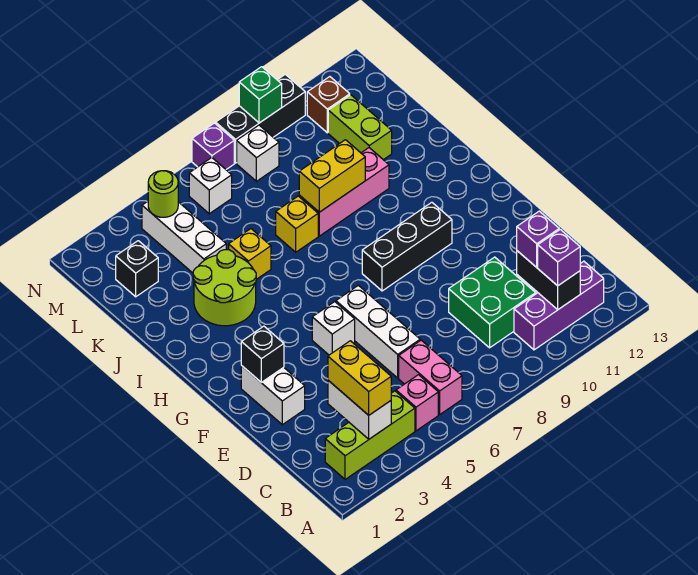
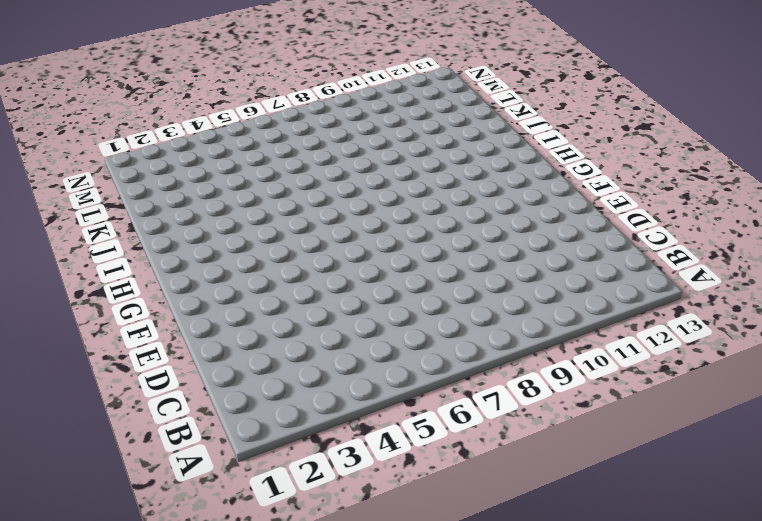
none -> lime 1x3 brick [325,391,415,479]
none -> pink 1x1 brick [396,375,438,431]
none -> pink 1x2 brick [399,340,462,415]
none -> purple 1x3 brick [514,261,604,350]

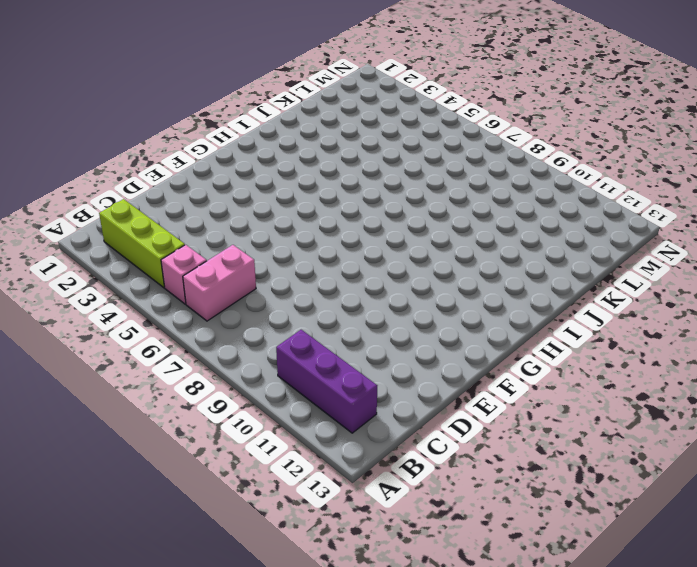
none -> green 2x2 brick [449,257,536,348]
none -> white 1x3 brick [336,285,420,378]
none -> white 1x2 brick [241,366,305,425]
none -> white 1x1 brick [312,302,355,355]

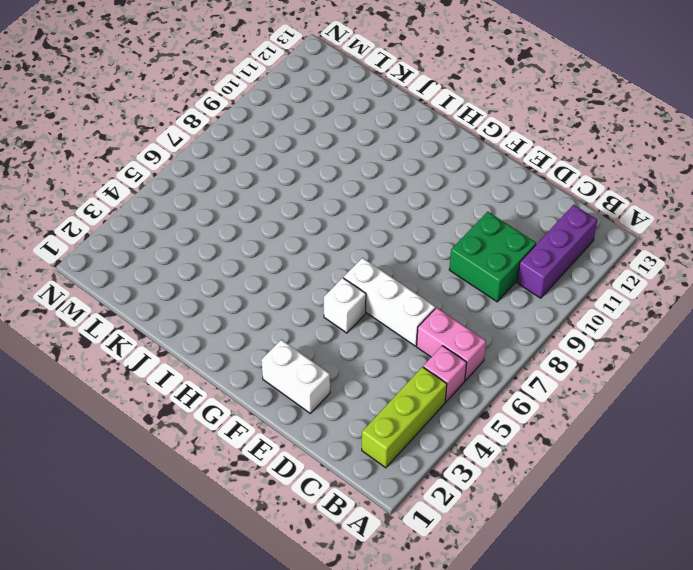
none -> black 1x3 brick [362,202,452,291]
none -> lime 2x2 round brick [193,250,256,326]
none -> yellow 1x1 brick [229,229,271,279]
none -> yellow 1x1 brick [276,196,318,252]

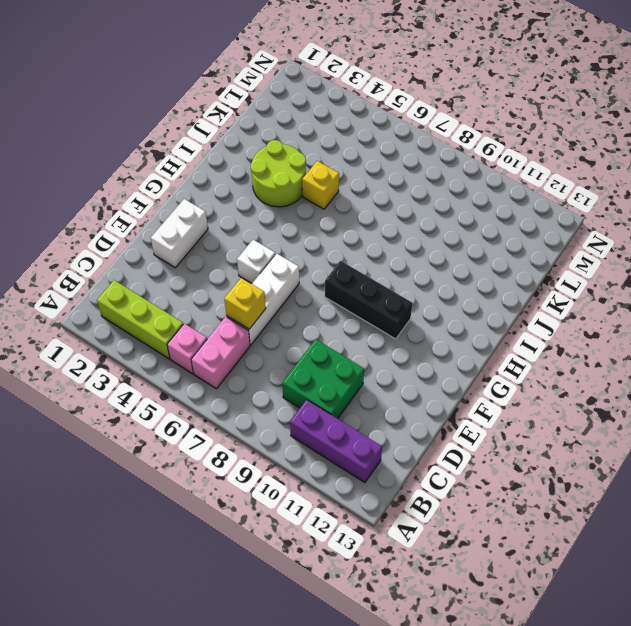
yellow 1x1 brick [224,278,266,329] -> yellow 1x1 brick moved to [276,196,318,252]
none -> pink 1x3 brick [299,148,389,236]
none -> white 1x3 brick [142,201,226,273]
none -> lime 1x2 brick [328,95,392,160]
none -> black 1x1 brick [116,241,158,297]

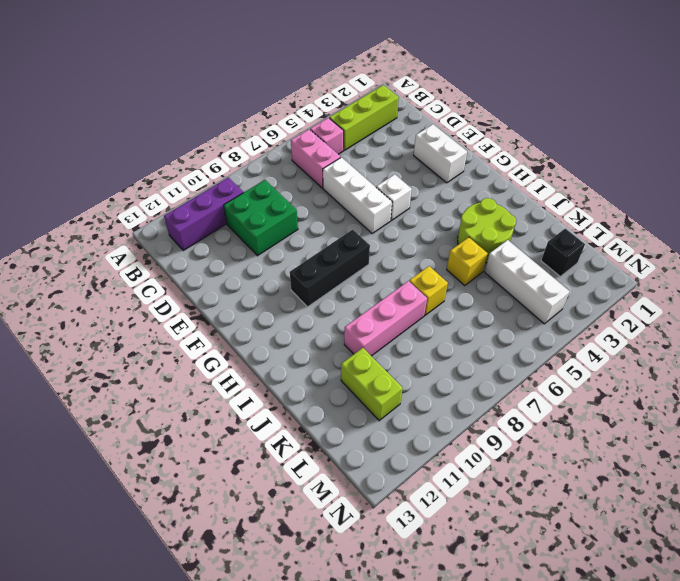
none -> white 1x1 brick [189,158,232,214]
none -> white 1x1 brick [237,125,279,181]
none -> brown 1x1 brick [307,77,350,133]
none -> purple 1x1 brick [192,123,234,169]

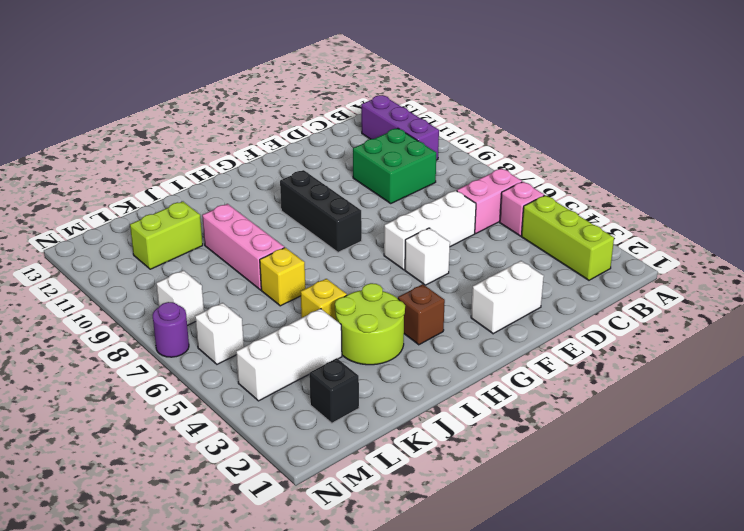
brown 1x1 brick [398,284,445,345] -> brown 1x1 brick moved to [307,77,350,133]
purple 1x1 round brick [153,302,189,357] -> purple 1x1 brick [192,123,234,169]
none -> black 1x3 brick [216,74,305,163]
none -> white 1x2 brick [328,380,391,439]
none -> black 1x2 brick [517,251,580,309]
none -> black 1x1 brick [241,326,284,382]

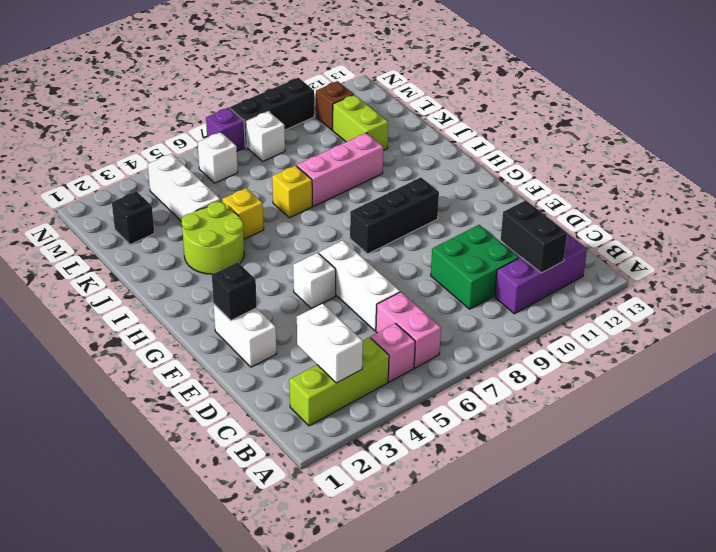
none -> yellow 1x2 brick [299,140,365,212]
none -> lime 1x1 round brick [148,171,178,217]
none -> green 1x1 brick [239,67,282,123]
none -> yellow 1x2 brick [328,341,391,415]

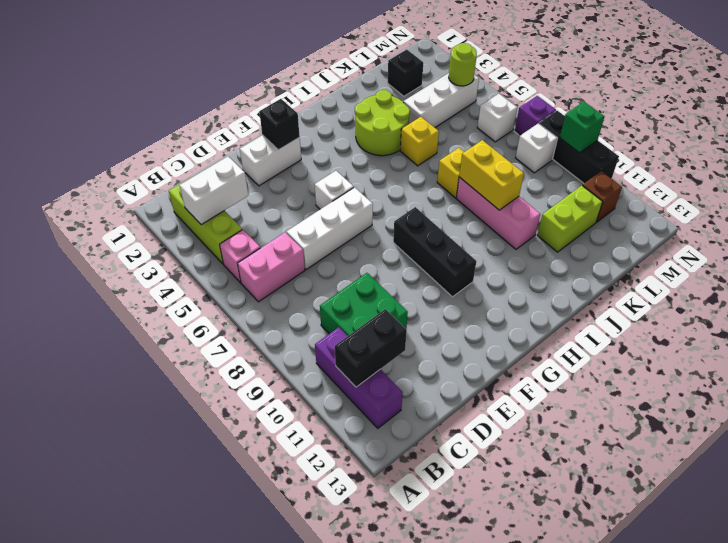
none -> yellow 1x2 brick [328,341,391,415]
none -> purple 1x1 brick [538,230,580,286]
none -> purple 1x1 brick [517,211,559,267]

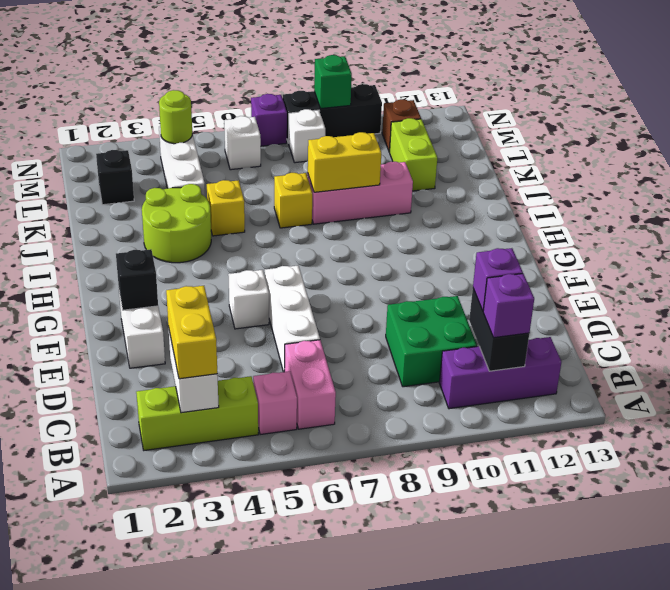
none -> black 1x3 brick [362,202,452,291]

